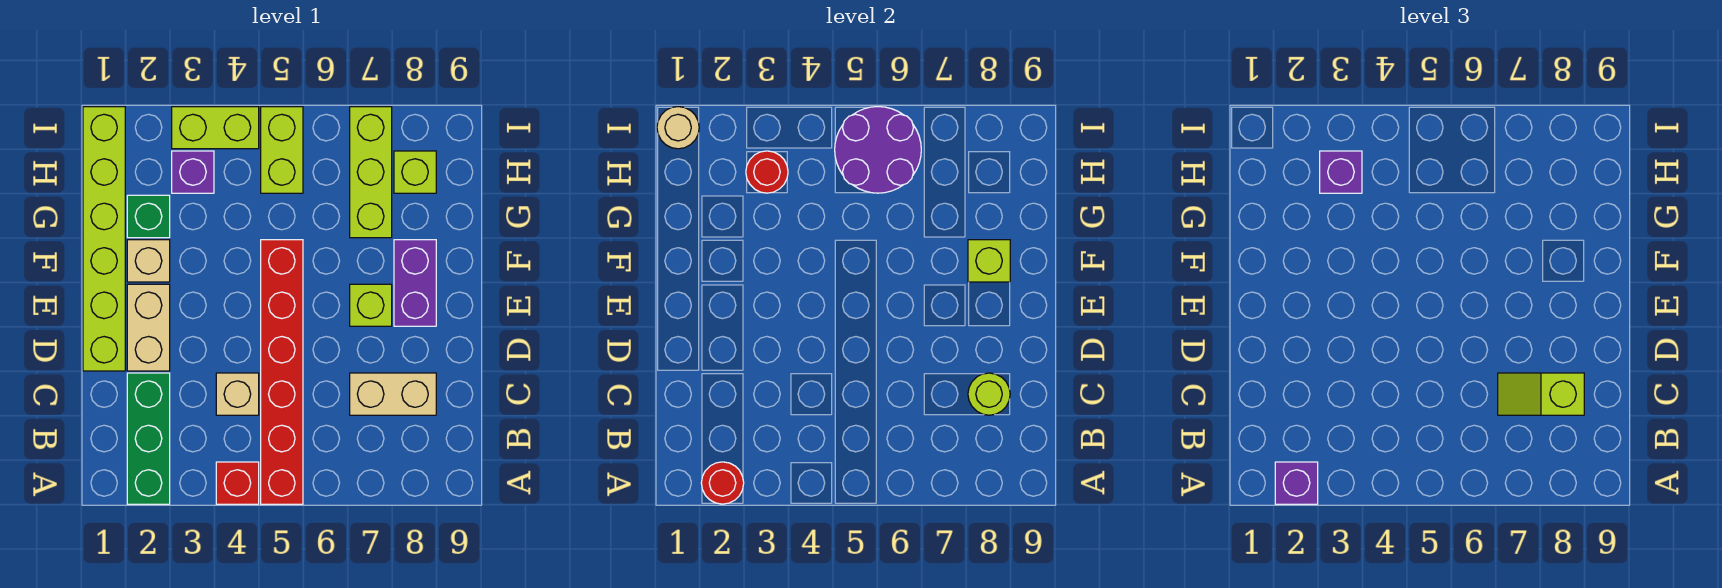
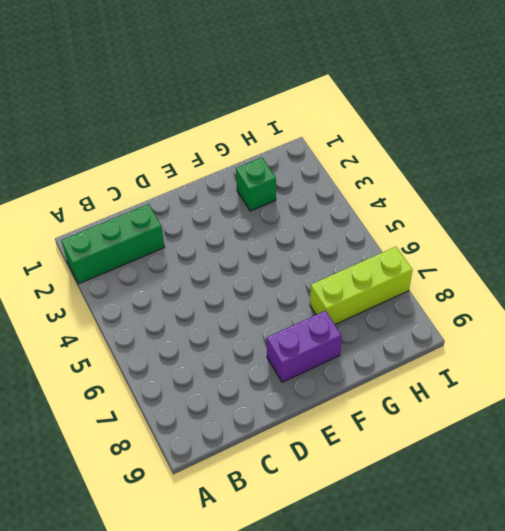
none -> red 1x1 brick [216,462,259,504]
none -> red 1x6 brick [261,240,303,504]
none -> tan 1x1 brick [216,373,259,415]

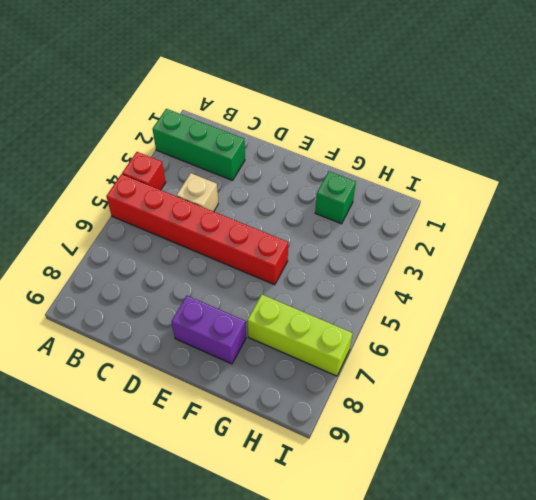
none -> tan 1x2 brick [350,373,436,415]
none -> lime 1x6 brick [83,107,125,371]
none -> tan 1x2 brick [127,284,170,371]

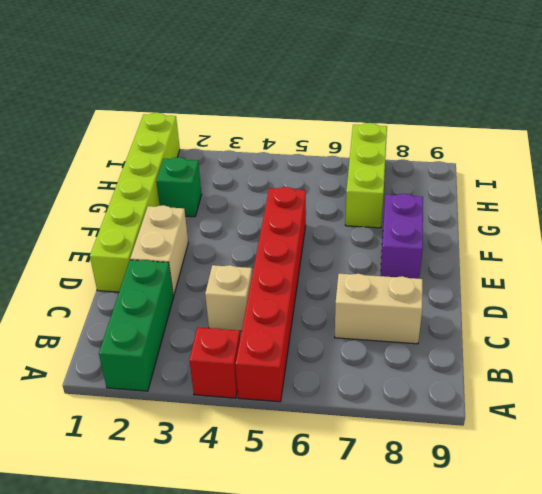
none -> lime 1x1 brick [350,284,392,326]
none -> tan 1x1 brick [127,240,170,282]
none -> purple 1x1 brick [172,151,214,193]

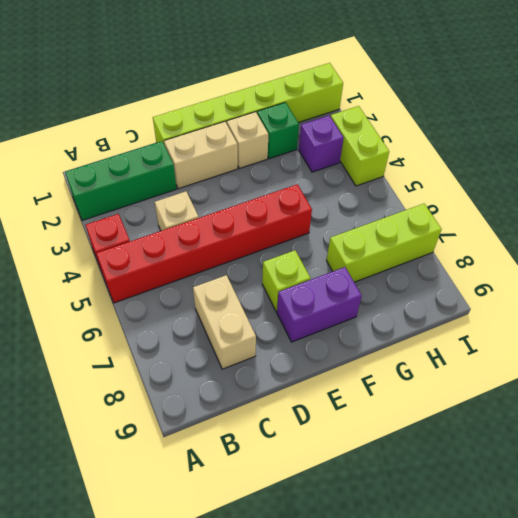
none -> lime 1x2 brick [261,107,303,193]
none -> lime 1x1 brick [394,151,436,193]
none -> red 1x1 round brick [701,462,744,504]

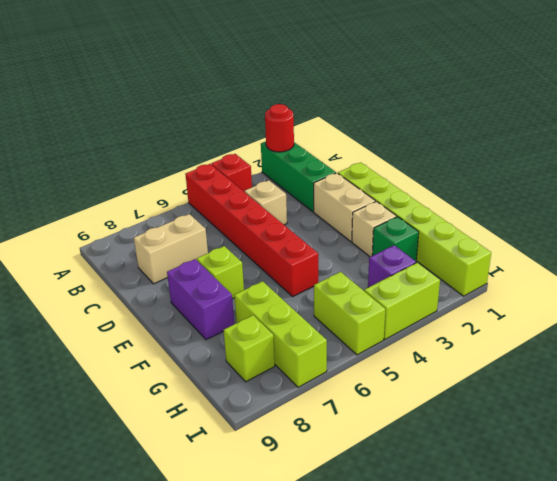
none -> lime 1x1 round brick [968,373,1010,415]
none -> lime 1x1 brick [968,240,1010,282]
none -> red 1x1 round brick [746,151,788,193]

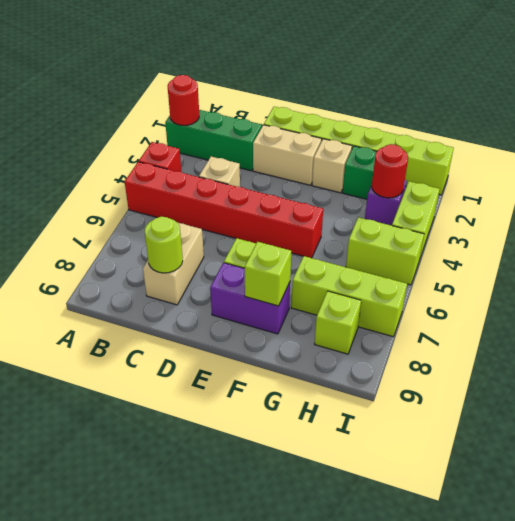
none -> purple 2x2 round brick [835,107,921,193]
none -> tan 1x1 round brick [657,107,699,149]
none -> purple 1x1 brick [1275,462,1318,504]

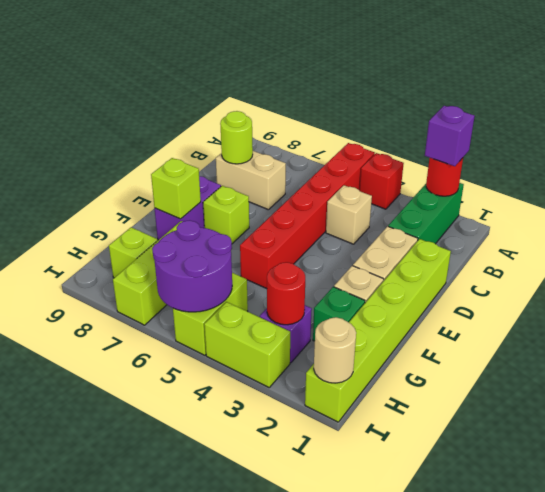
none -> lime 1x2 slope [1498,373,1584,415]
none -> purple 1x1 brick [1320,151,1362,193]

